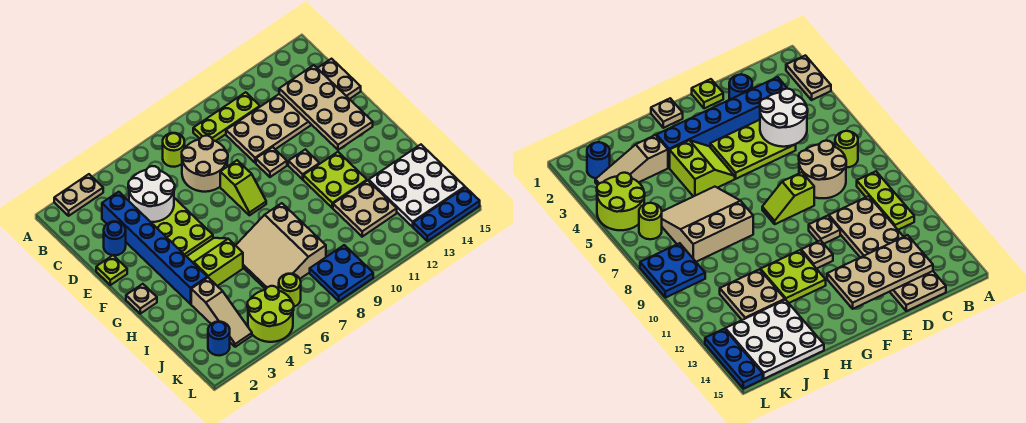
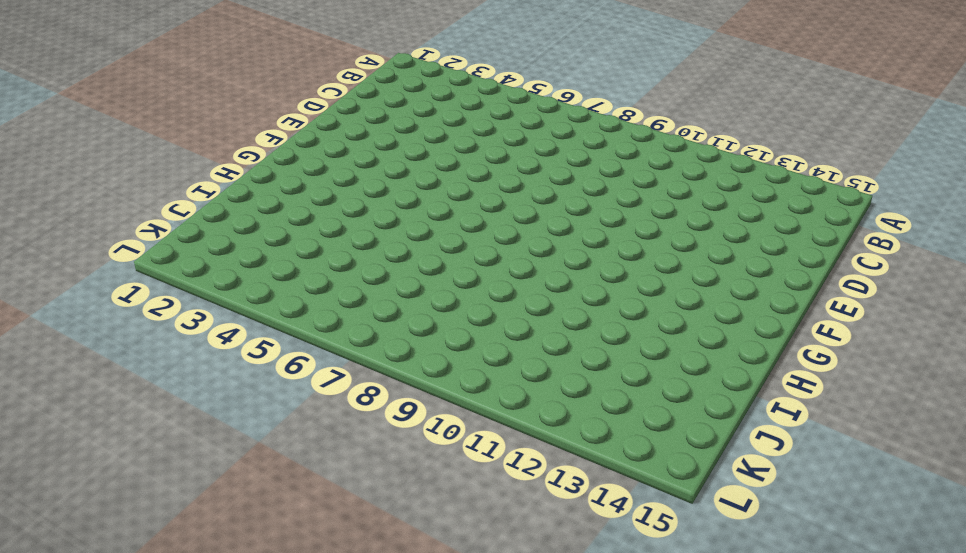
none -> tan 1x2 plate [54,174,103,216]
none -> lime 1x1 round brick [163,133,184,167]
none -> lime 1x3 plate [193,92,260,141]

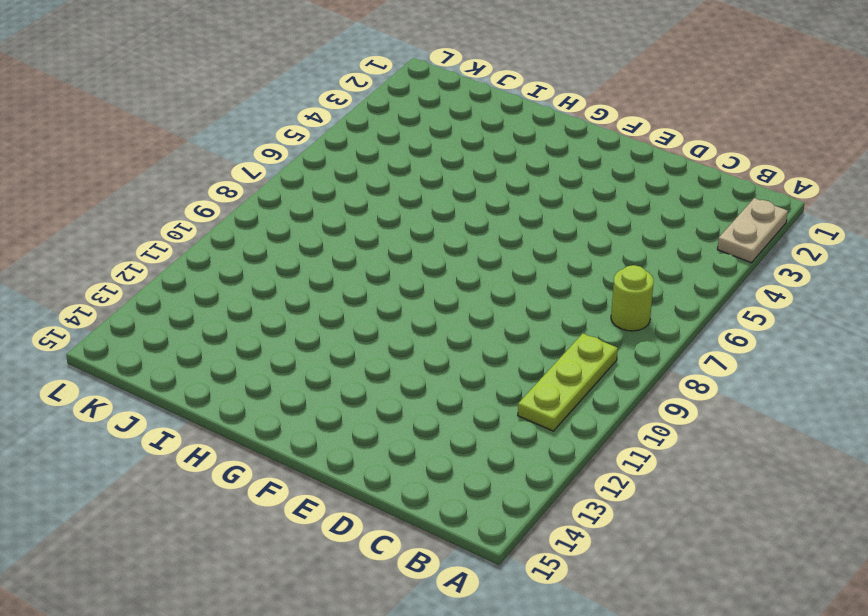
none -> blue 1x6 brick [102,192,207,304]
none -> tan 2x2 round brick [182,136,228,192]
none -> tan 2x6 plate [226,59,361,163]

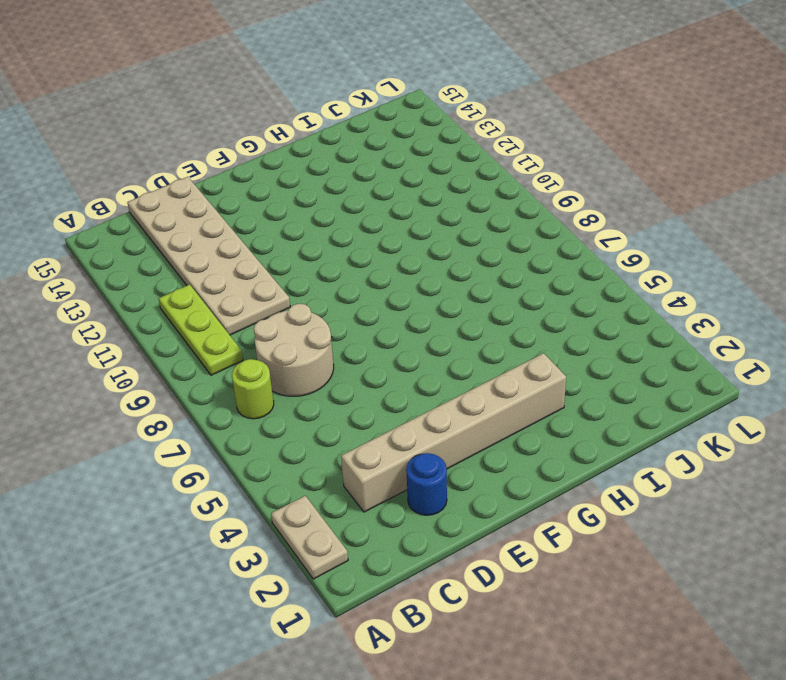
tan 1x6 brick [341,353,566,512] -> blue 1x6 brick [102,192,207,304]
none -> lime 2x3 plate [151,198,213,256]
none -> lime 1x1 plate [96,255,127,285]
none -> lime 1x2 slope [220,160,266,215]

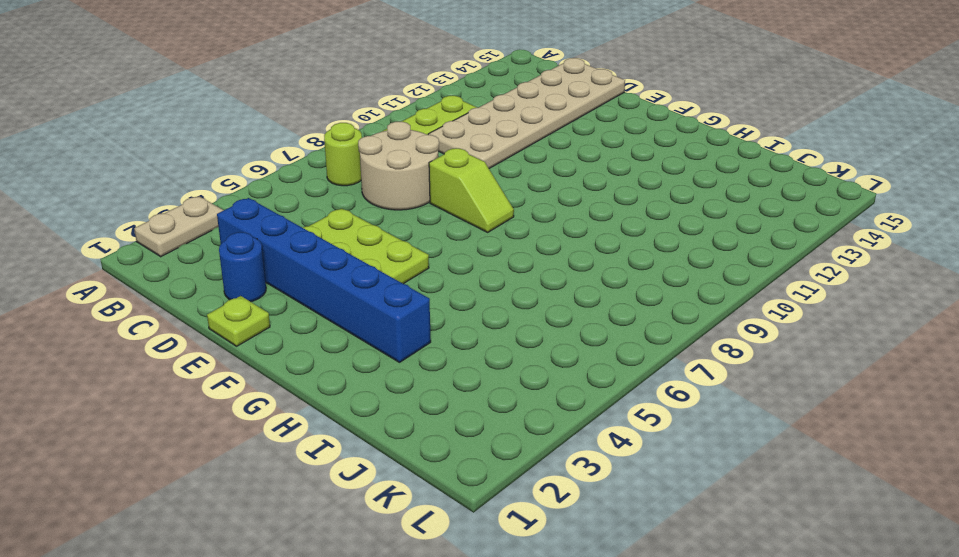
none -> tan 1x1 plate [256,147,287,177]
none -> tan 1x1 plate [288,149,320,179]
none -> tan 1x1 plate [126,284,157,314]

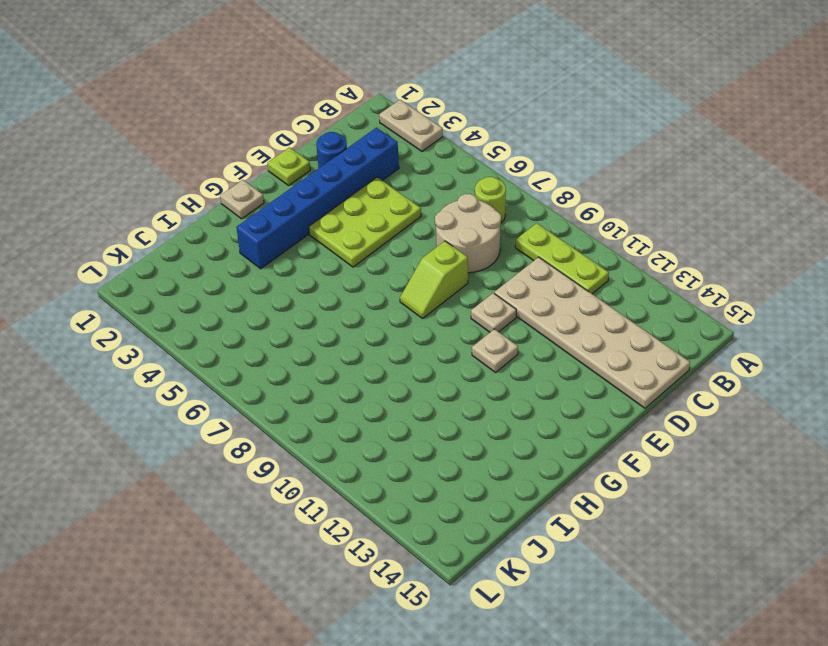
none -> lime 2x2 slope [187,238,243,286]
none -> lime 2x2 plate [303,152,367,208]
none -> tan 3x3 slope [236,203,326,290]

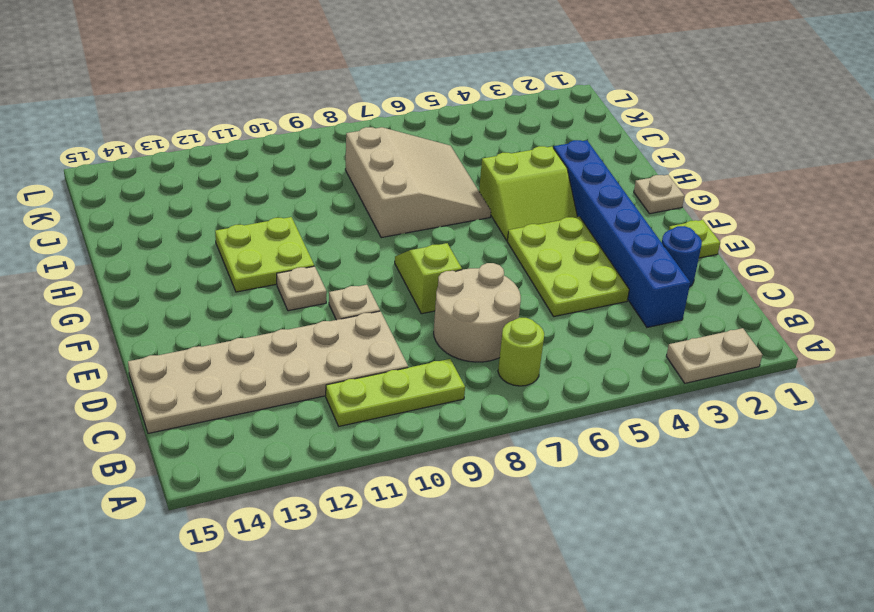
none -> tan 1x3 slope [191,278,252,347]
none -> tan 2x2 plate [333,180,397,237]
none -> white 3x3 plate [369,145,465,227]

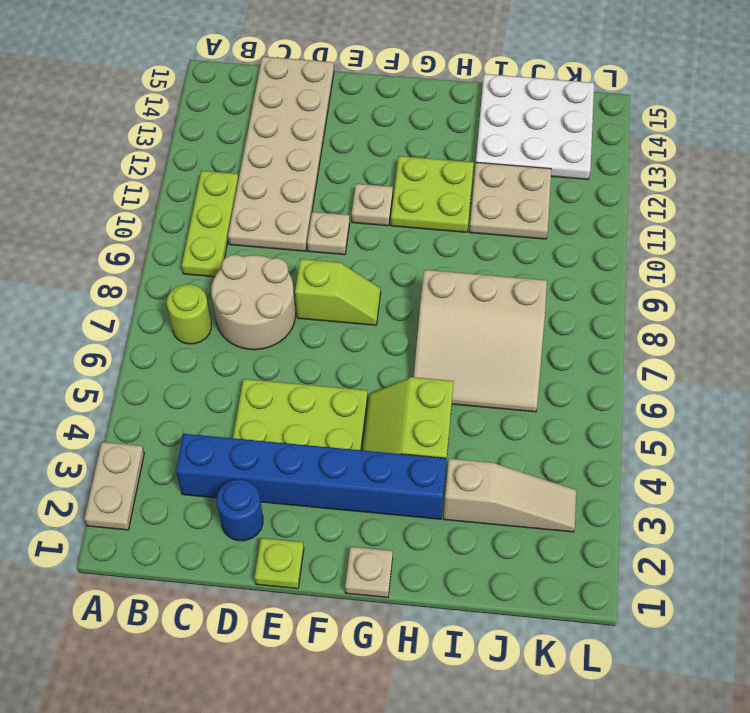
none -> blue 1x1 round brick [208,322,230,356]
none -> lime 2x2 round brick [247,286,294,342]
none -> lime 1x1 round brick [279,274,301,307]

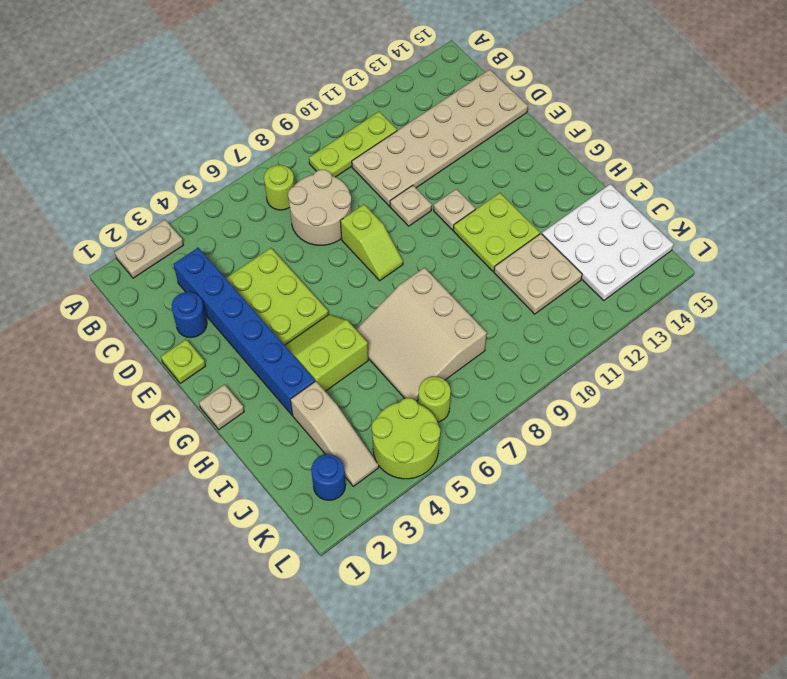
none -> blue 2x2 plate [310,245,373,301]
none -> blue 1x3 plate [413,187,480,241]
none -> white 2x2 round brick [128,166,175,222]

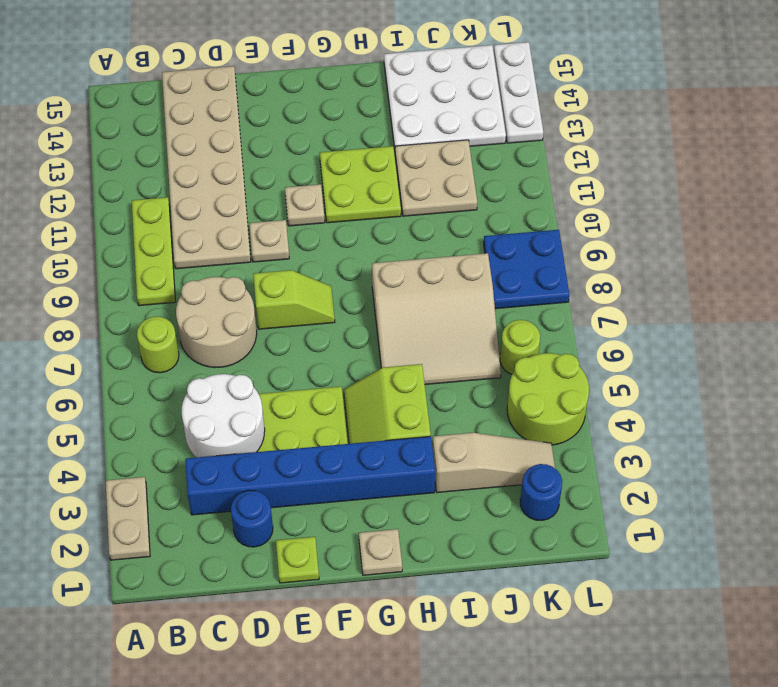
white 1x3 plate [494,42,543,143] -> blue 1x3 plate [413,187,480,241]
none -> tan 2x4 plate [279,65,373,150]

